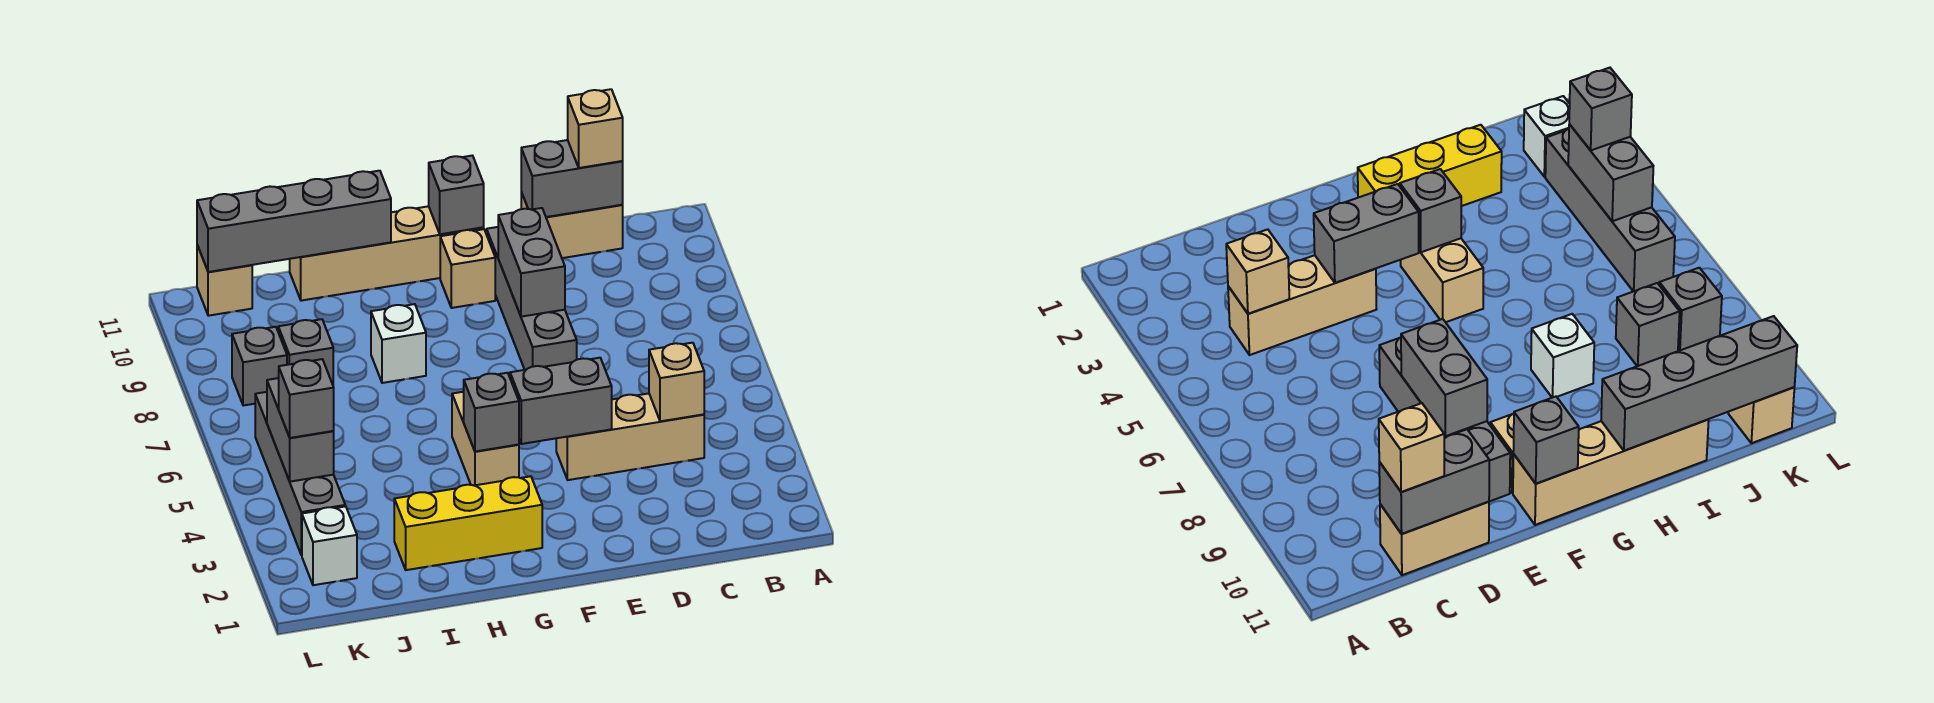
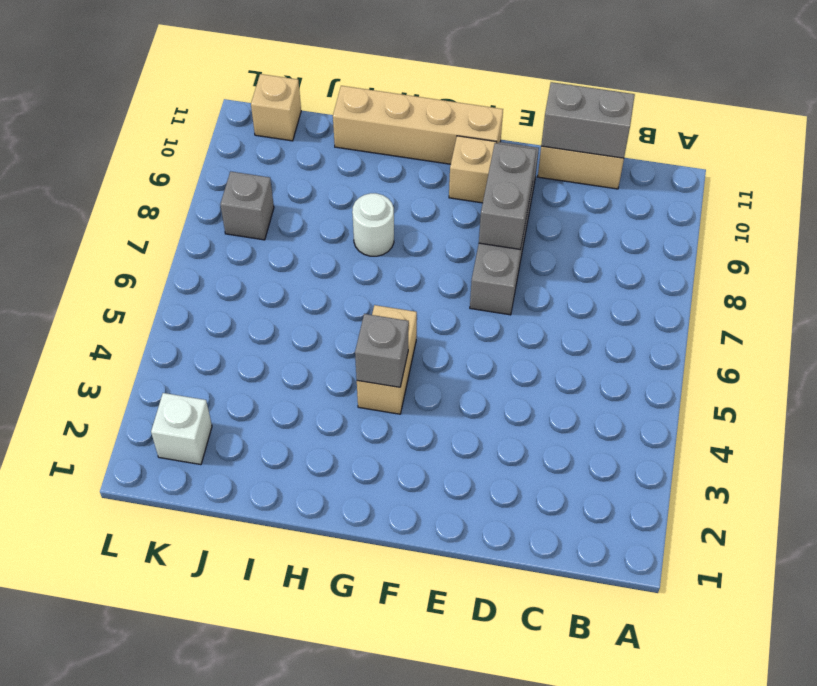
white 1x1 round brick [352,193,394,256] -> white 1x1 brick [371,304,426,383]
none -> tan 1x3 brick [556,393,704,480]
none -> yellow 1x3 brick [394,476,542,570]
none -> grey 1x1 brick [278,319,333,384]

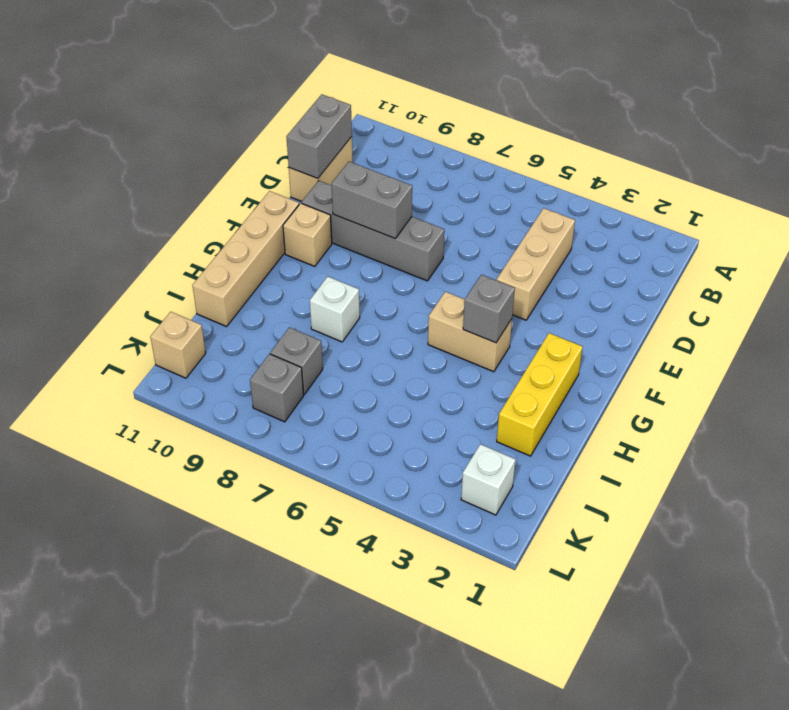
none -> grey 1x4 brick [255,392,345,555]
none -> tan 1x1 brick [649,343,704,421]
none -> grey 1x2 brick [510,358,612,444]

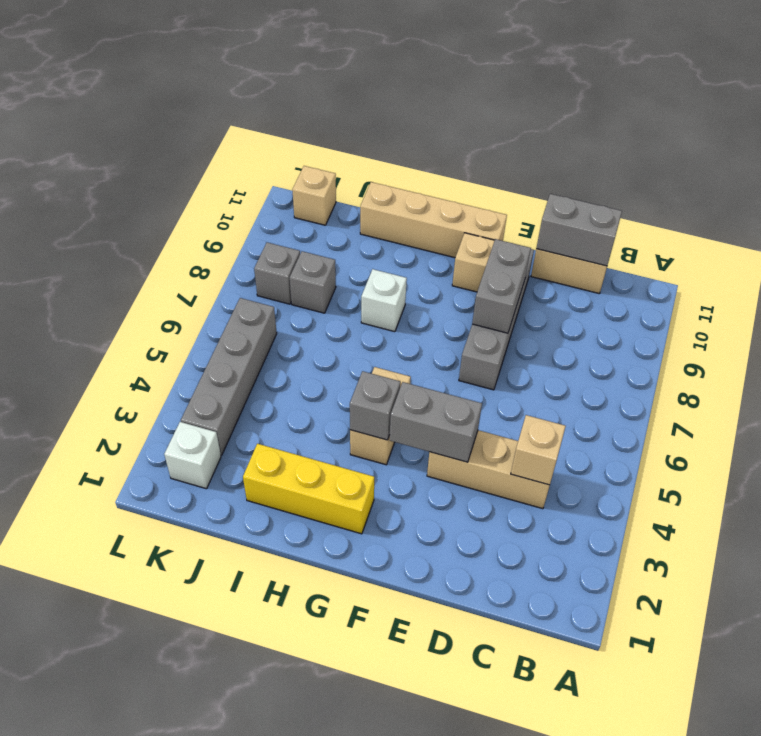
none -> grey 1x1 brick [429,156,484,234]
none -> grey 1x4 brick [197,171,391,272]
none -> grey 1x2 brick [267,378,334,482]

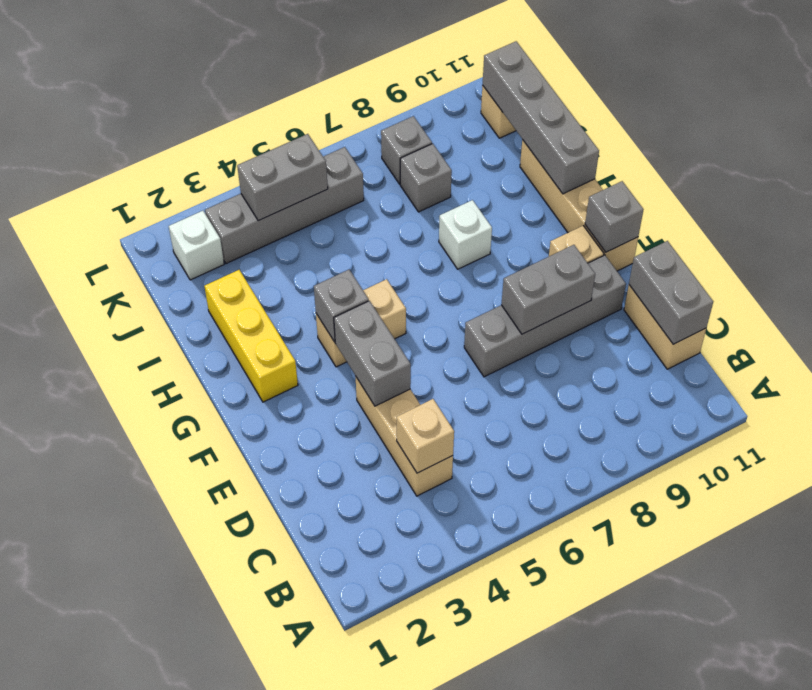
none -> tan 1x1 brick [568,89,623,168]
none -> grey 1x1 brick [279,359,334,438]

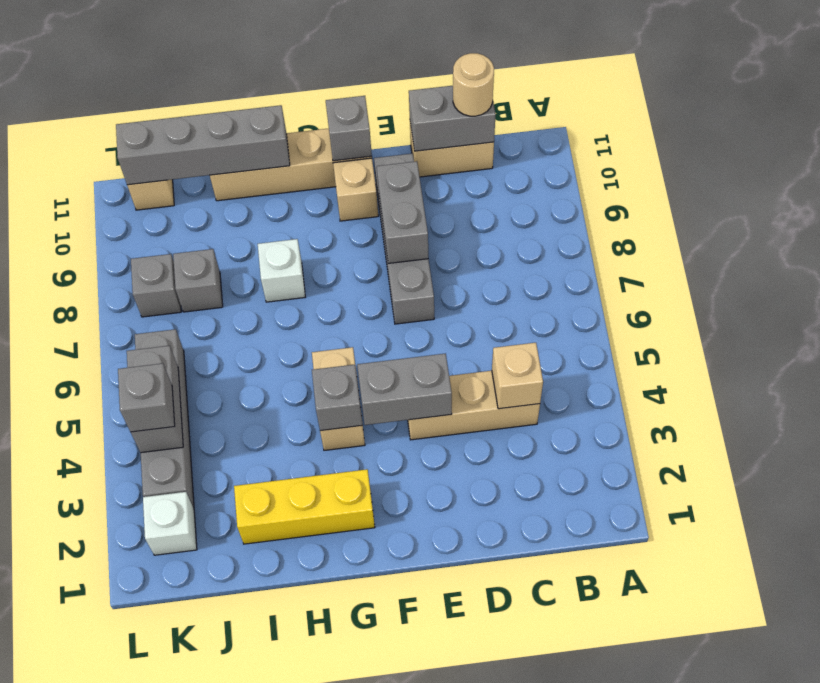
tan 1x1 round brick [453,53,494,116] -> tan 1x1 brick [568,89,623,168]

